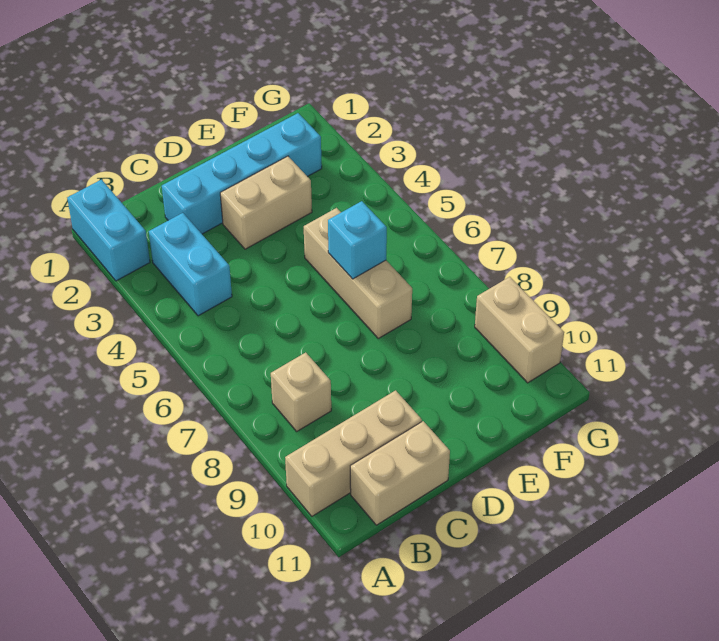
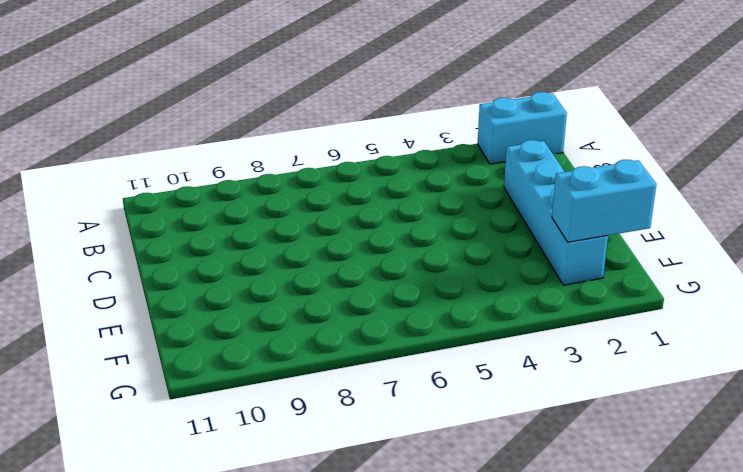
cyan 1x2 brick [552,160,657,242] -> cyan 1x2 brick moved to [149,213,232,316]
none -> tan 1x3 brick [285,390,422,516]
none -> tan 1x1 brick [271,352,331,431]

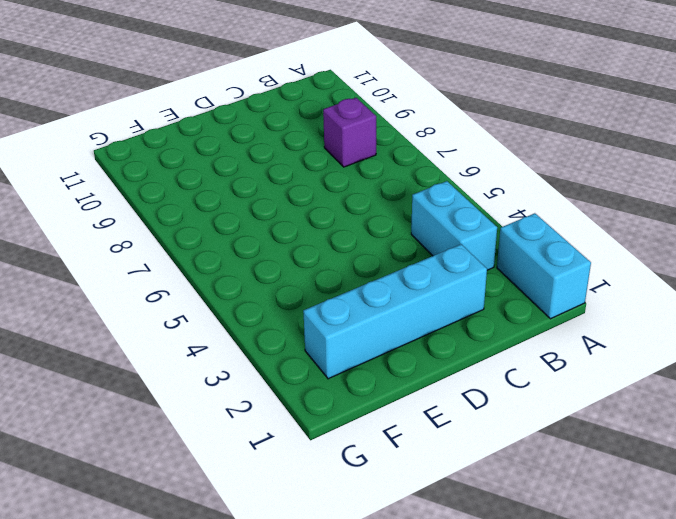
purple 1x1 brick [323,98,376,167] -> tan 1x1 brick [271,352,331,431]
none -> tan 1x3 brick [285,390,422,516]
none -> tan 1x2 brick [350,421,450,525]

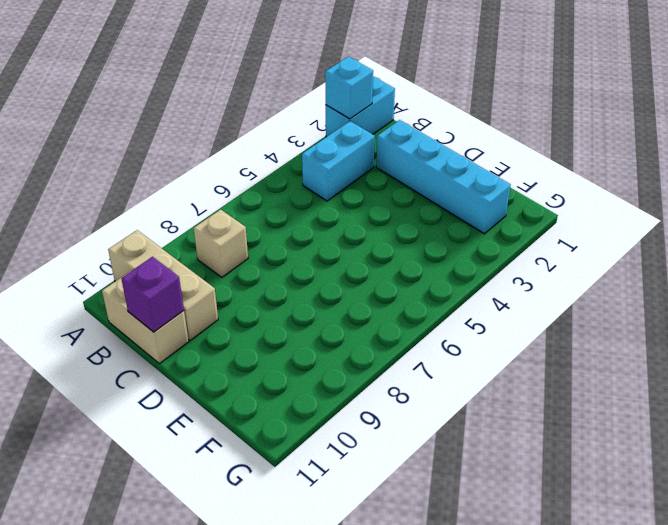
cyan 1x1 brick [325,57,373,119] -> cyan 1x1 brick moved to [328,201,387,279]
purple 1x1 brick [121,257,184,332] -> none
none -> tan 1x2 brick [220,156,312,249]
none -> tan 1x3 brick [304,208,412,338]

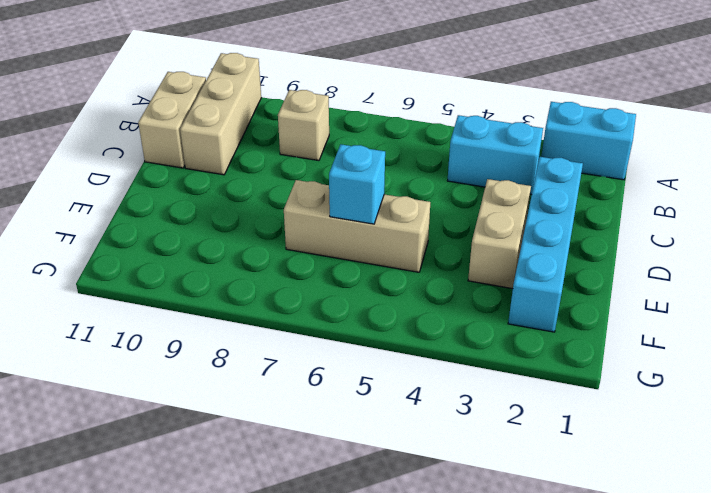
none -> tan 1x2 brick [475,277,564,383]

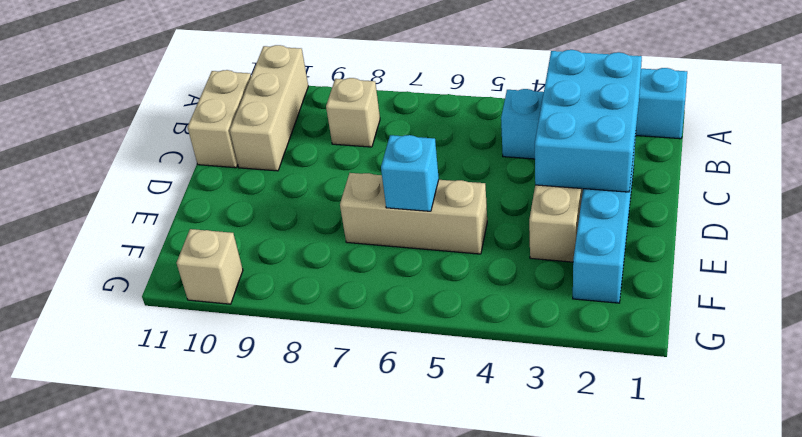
cyan 2x3 brick [535,50,642,192] -> none
tan 1x1 brick [176,229,243,304] -> tan 1x2 brick [475,277,564,383]

